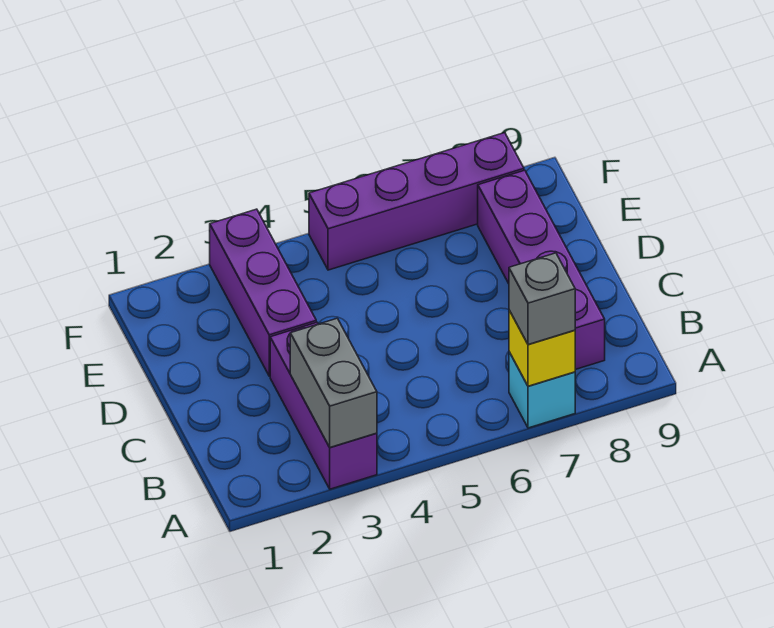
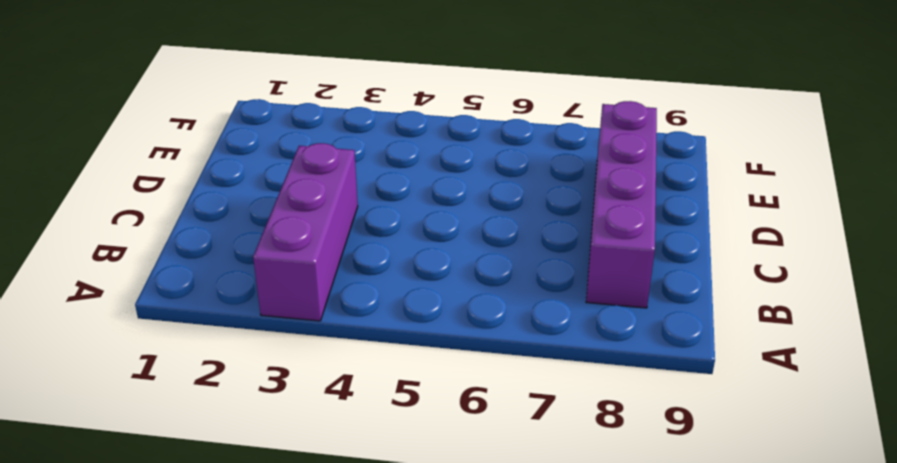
none -> cyan 1x1 brick [509,352,575,428]
none -> purple 1x3 brick [210,209,316,376]

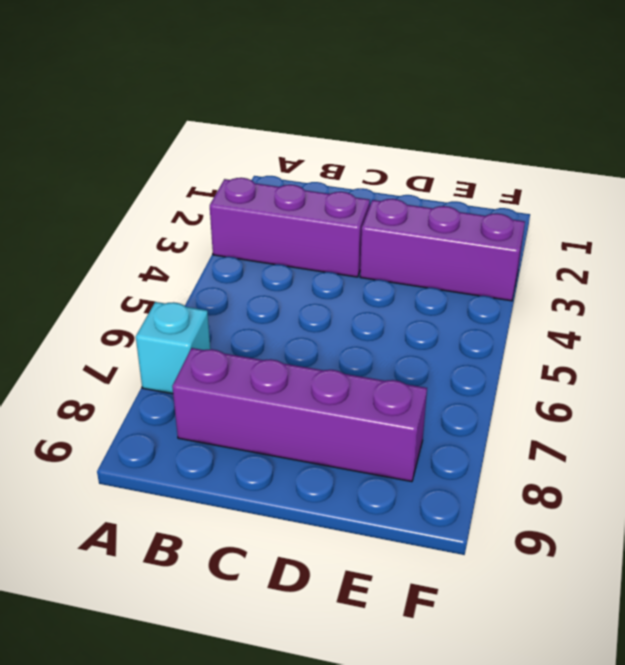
none -> purple 1x4 brick [309,133,524,270]
none -> grey 1x2 brick [290,318,377,447]

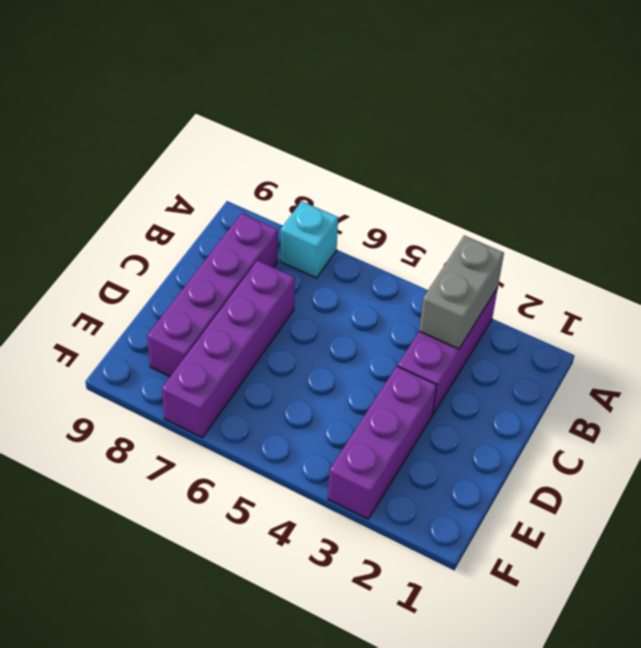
purple 1x4 brick [162,260,295,438] -> purple 1x4 brick turned to [309,133,524,270]
none -> yellow 1x1 brick [509,310,575,386]
none -> grey 1x1 brick [509,253,575,345]

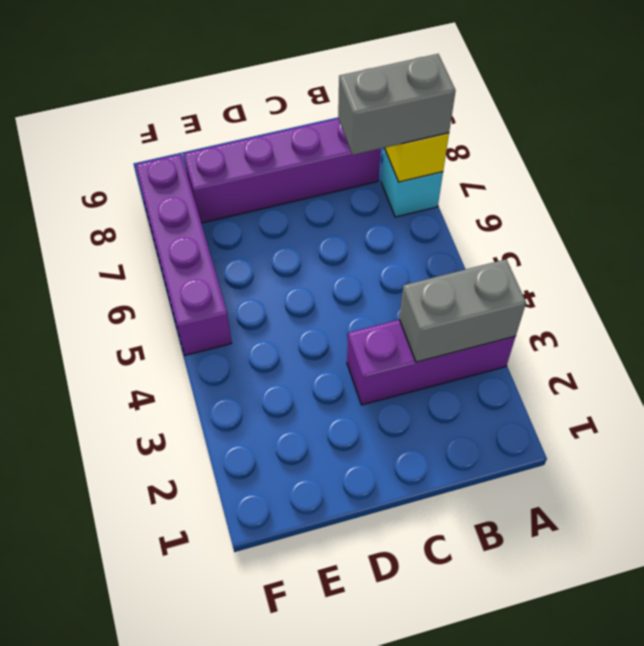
grey 1x2 brick [338,54,456,155] -> grey 1x1 brick [509,253,575,345]
none -> purple 1x3 brick [210,209,316,376]

